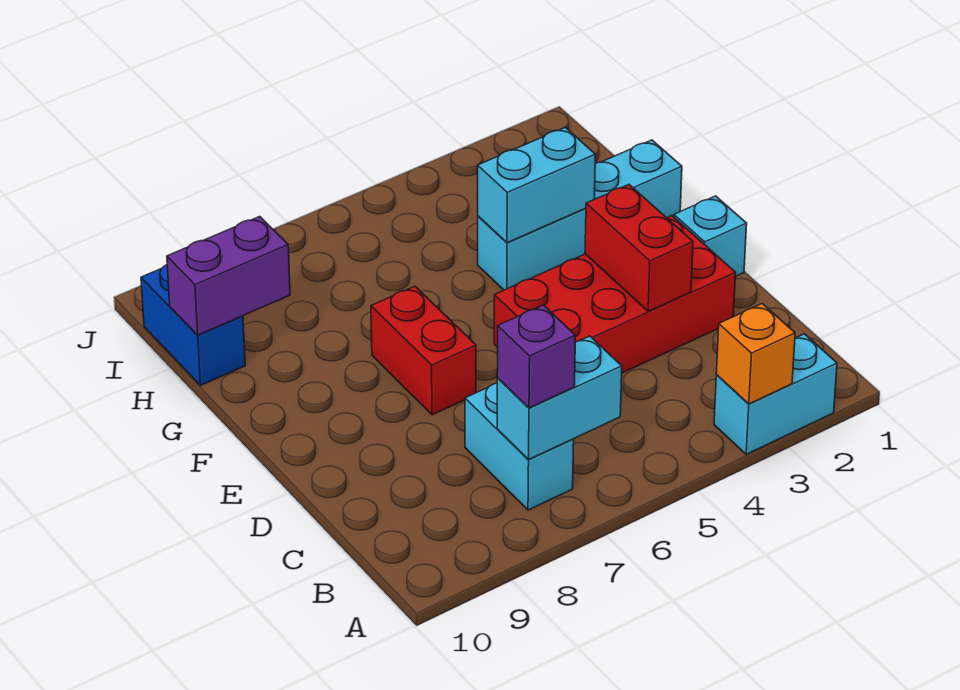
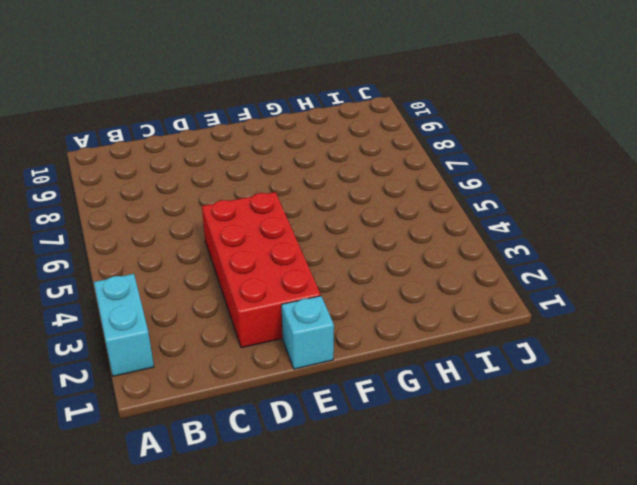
none -> cyan 1x2 brick [465,383,574,510]
none -> red 1x2 brick [371,286,476,415]
none -> cyan 1x4 brick [478,140,682,290]

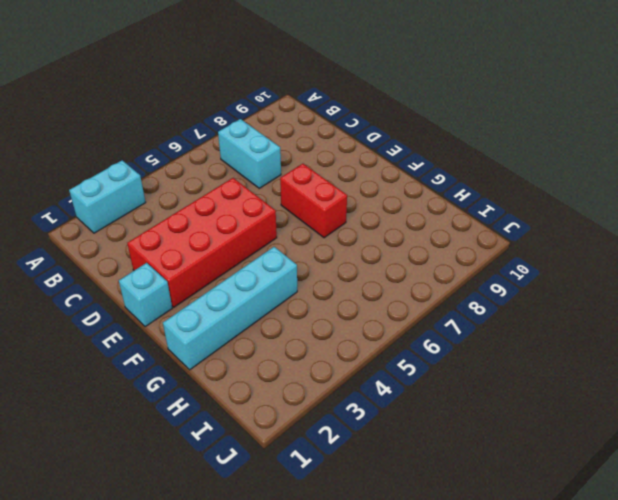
none -> blue 1x2 brick [141,265,245,386]
none -> orange 1x1 brick [716,304,795,404]
none -> cyan 1x2 brick [497,336,622,459]

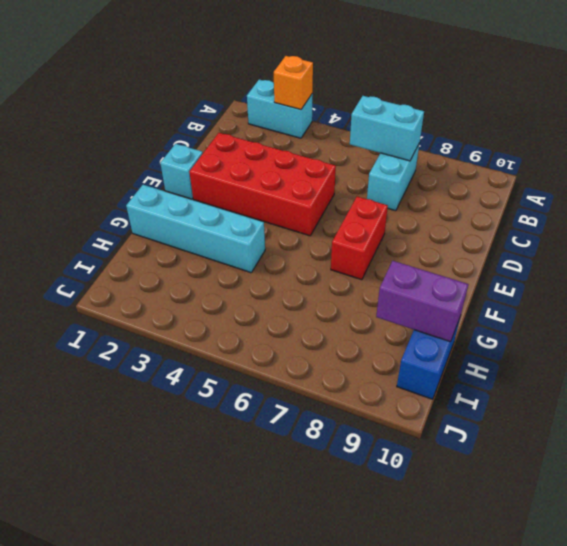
none -> red 1x2 brick [585,184,693,311]
none -> cyan 1x2 brick [478,127,595,243]
none -> purple 1x1 brick [497,305,576,408]

